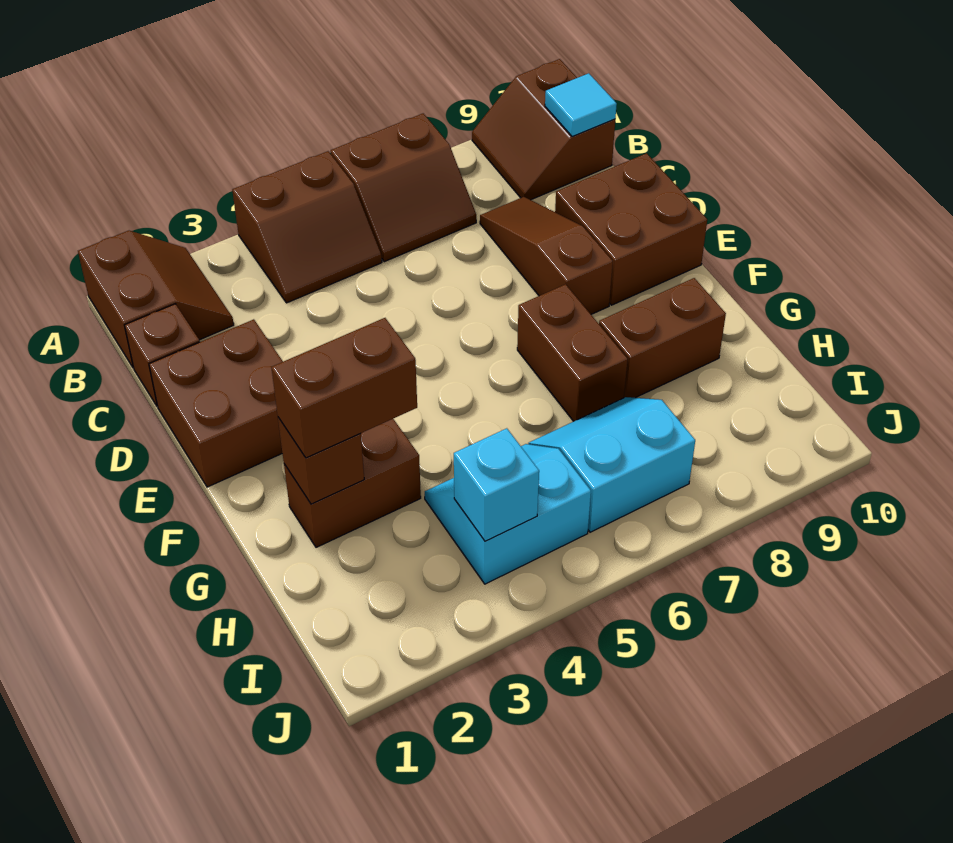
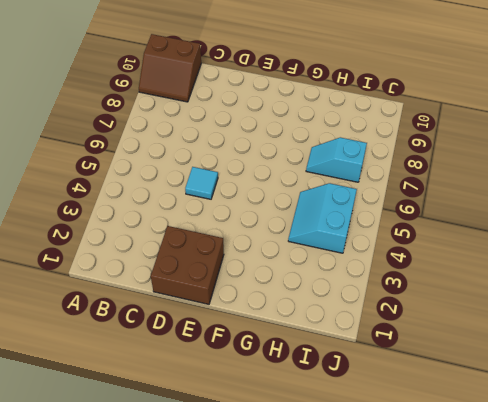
cyan 1x1 tile [185,167,218,199] -> cyan 1x1 tile moved to [545,73,617,137]
cyan 1x2 slope [306,137,367,182] -> cyan 2x2 slope [528,397,695,532]
none -> brown 2x2 slope [78,231,234,368]
none -> brown 2x2 slope [232,151,382,303]
none -> brown 2x2 slope [331,113,476,262]

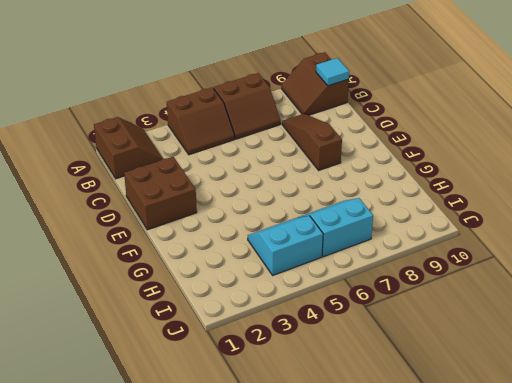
none -> brown 1x1 brick [125,304,200,406]
none -> brown 2x2 brick [555,153,707,305]
none -> brown 1x2 brick [517,284,628,421]

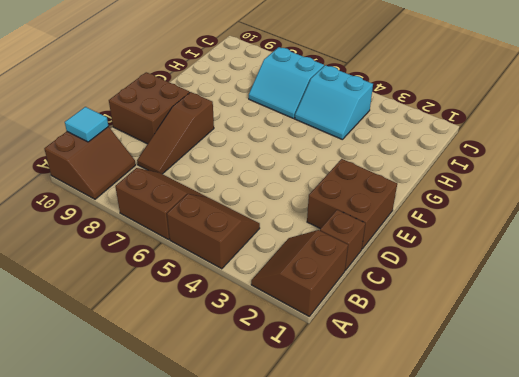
none -> brown 1x2 brick [517,284,628,421]
none -> brown 1x2 brick [284,419,421,547]
none -> brown 1x2 brick [599,278,726,398]

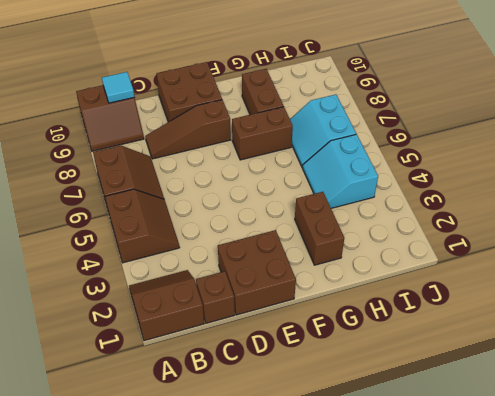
none -> brown 1x1 brick [278,417,364,504]
none -> cyan 1x1 brick [454,428,539,541]
none -> brown 1x2 brick [271,318,417,458]

